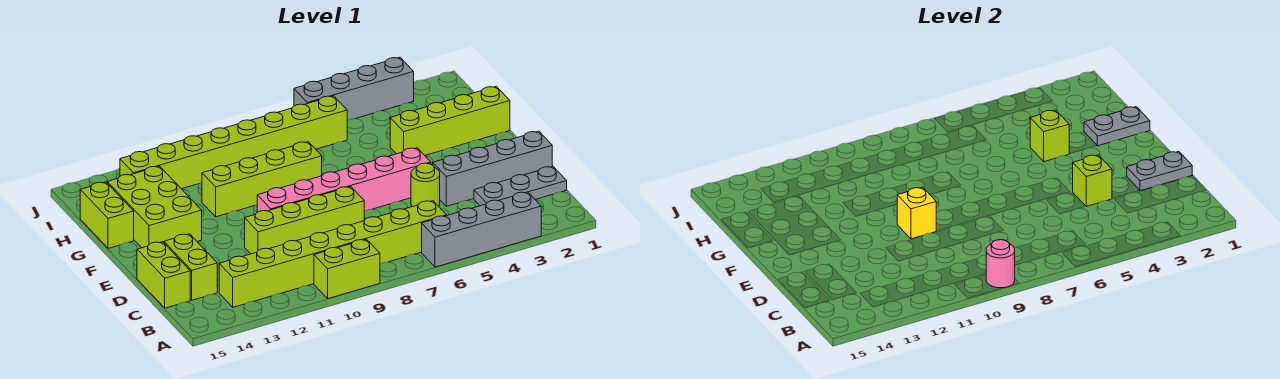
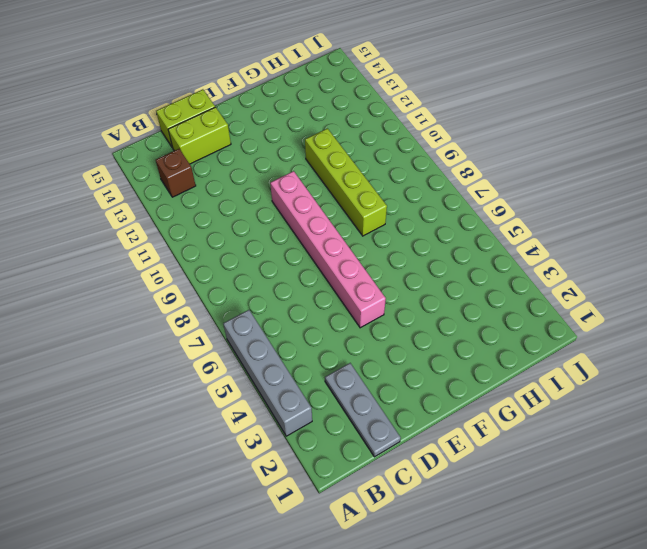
brown 1x1 brick [156,149,196,197] -> lime 1x8 brick [219,201,446,307]
none -> lime 1x2 brick [314,239,380,299]
none -> grey 1x4 brick [433,131,552,206]
none -> lime 1x1 round brick [411,163,440,207]

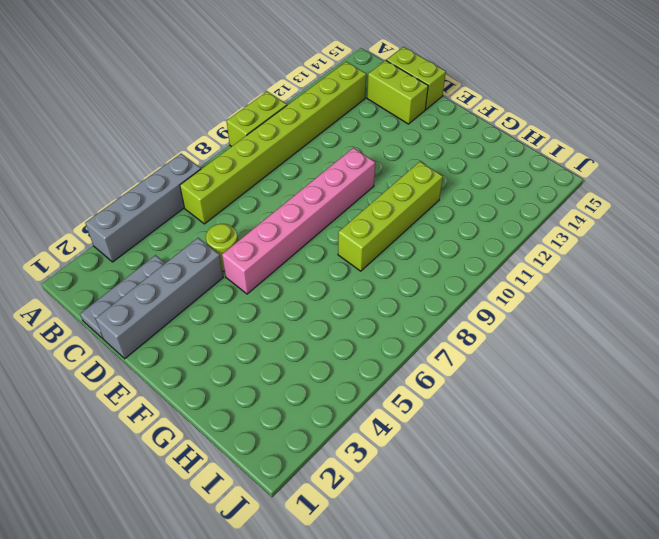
none -> lime 1x4 brick [245,187,364,254]
none -> lime 2x3 brick [107,166,202,248]
none -> lime 1x4 brick [390,86,510,155]

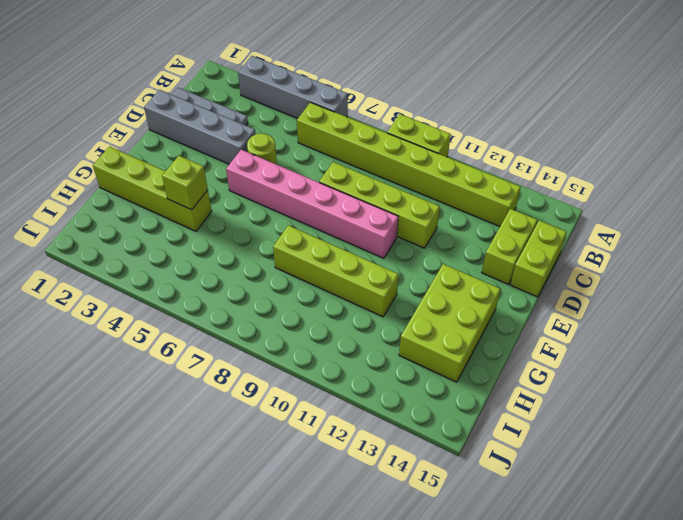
none -> lime 1x2 brick [80,182,134,248]
none -> lime 1x8 brick [120,96,347,189]
none -> grey 1x4 brick [294,57,414,121]

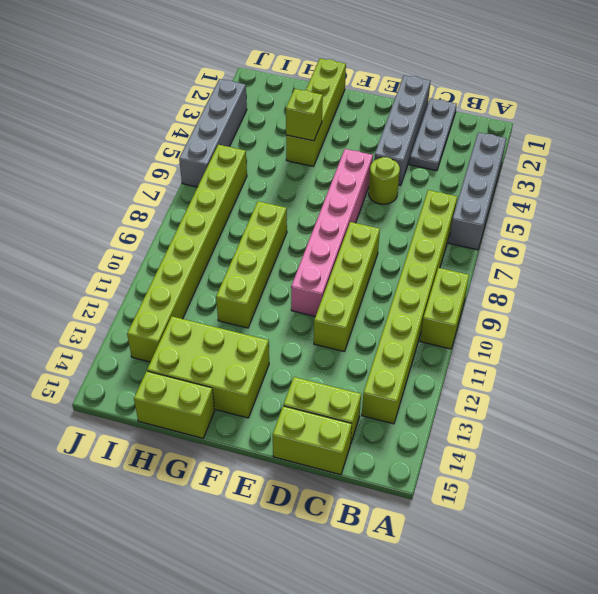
none -> pink 1x1 round brick [986,240,1015,288]
none -> grey 1x2 plate [1127,152,1192,191]
none -> lime 1x1 brick [1073,155,1112,206]

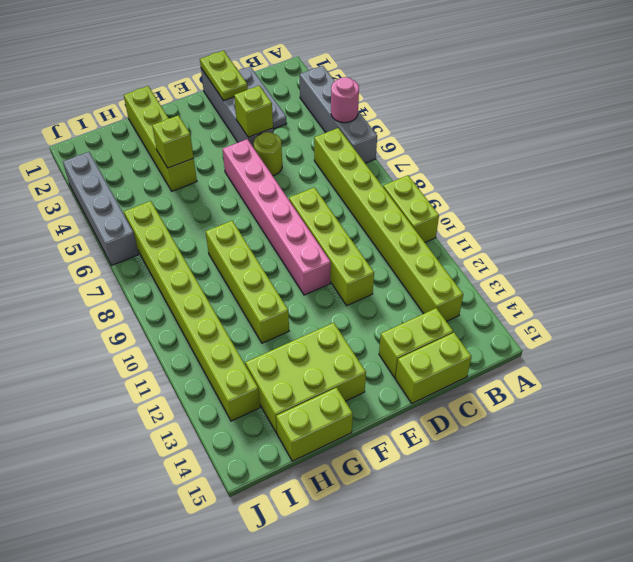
pink 1x1 round brick [331,77,359,123] -> pink 1x1 round brick moved to [986,240,1015,288]
lime 1x2 plate [200,51,248,101] -> grey 1x2 plate [1127,152,1192,191]
none -> yellow 1x1 brick [897,187,936,239]
none -> grey 1x2 plate [1084,107,1150,146]

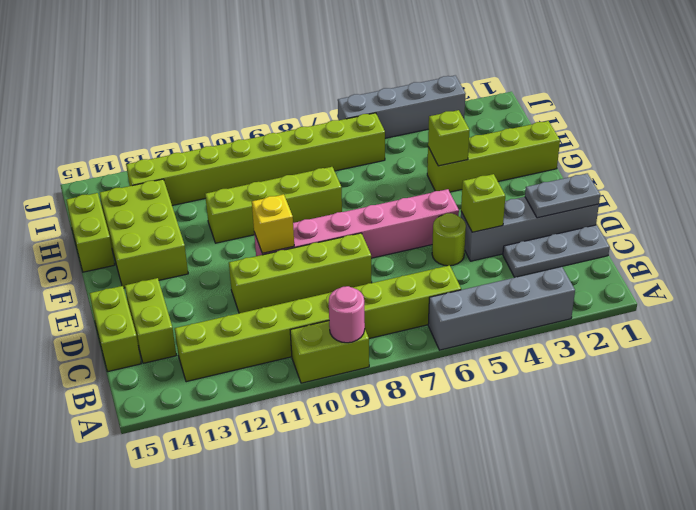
none -> grey 1x2 plate [1084,107,1150,146]

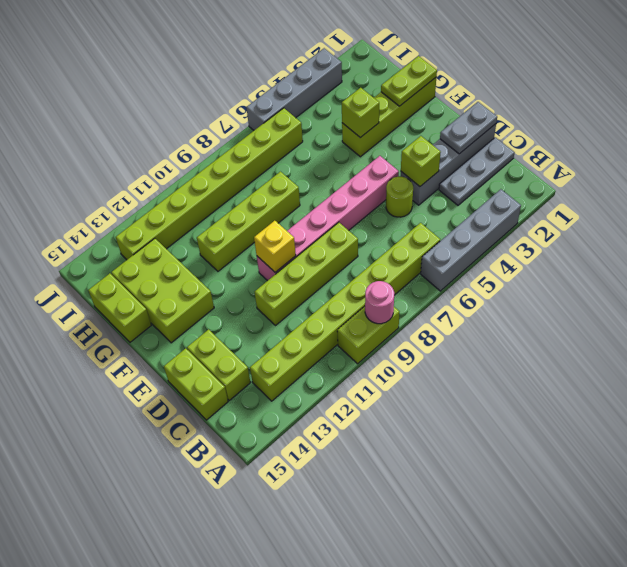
lime 1x2 plate [381,56,437,106] -> grey 1x2 plate [1084,107,1150,146]

